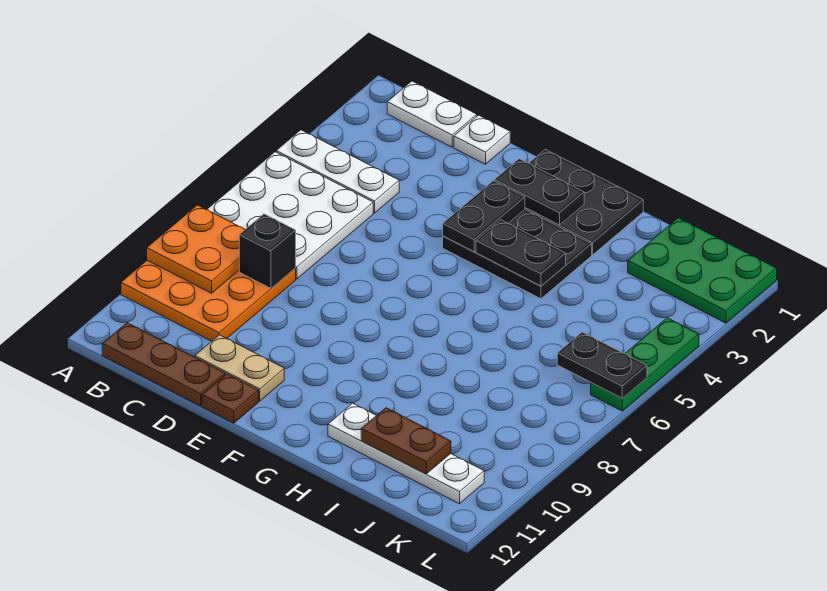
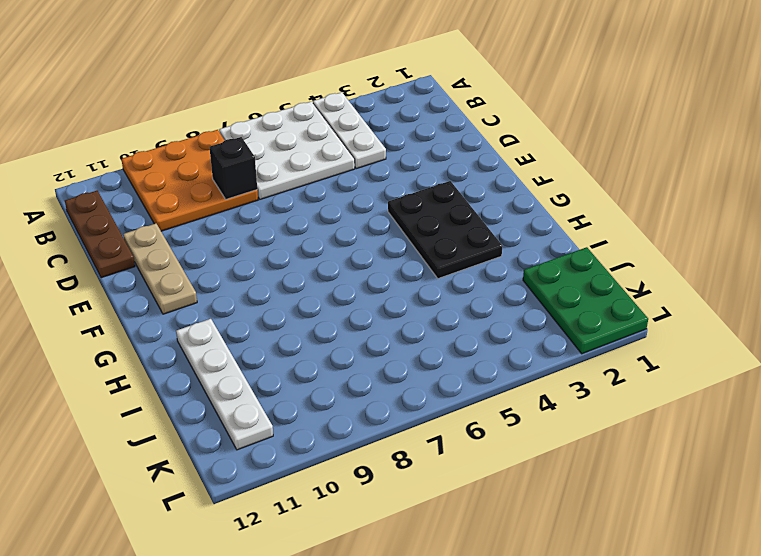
tan 1x3 plate [123,224,197,314] -> tan 1x2 plate [195,335,284,401]
none -> white 1x2 plate [387,81,477,147]
none -> white 1x1 plate [454,115,510,164]
none -> brown 1x1 plate [202,374,259,423]

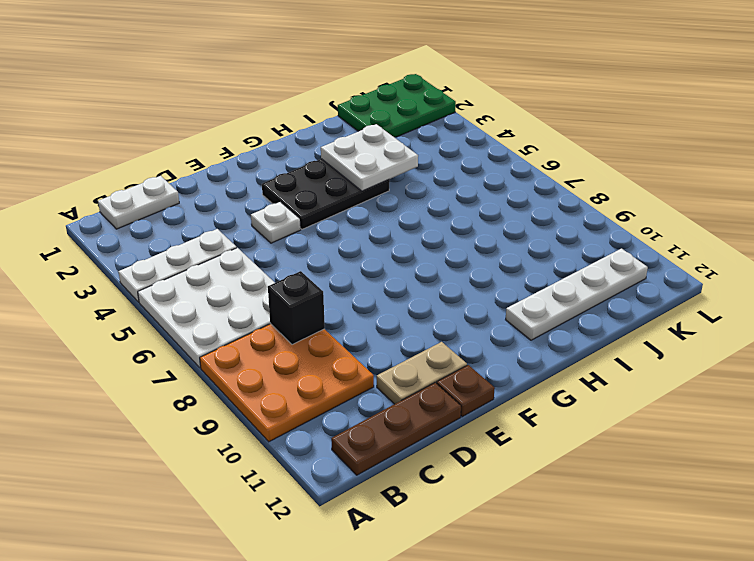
white 1x1 plate [251,202,301,243] -> white 1x1 plate moved to [454,115,510,164]
white 2x2 plate [321,124,418,191] -> black 1x2 plate [476,220,566,286]
none -> black 2x3 plate [525,149,643,255]
none -> green 1x3 plate [591,318,699,411]
none -> orange 2x2 plate [147,205,245,293]

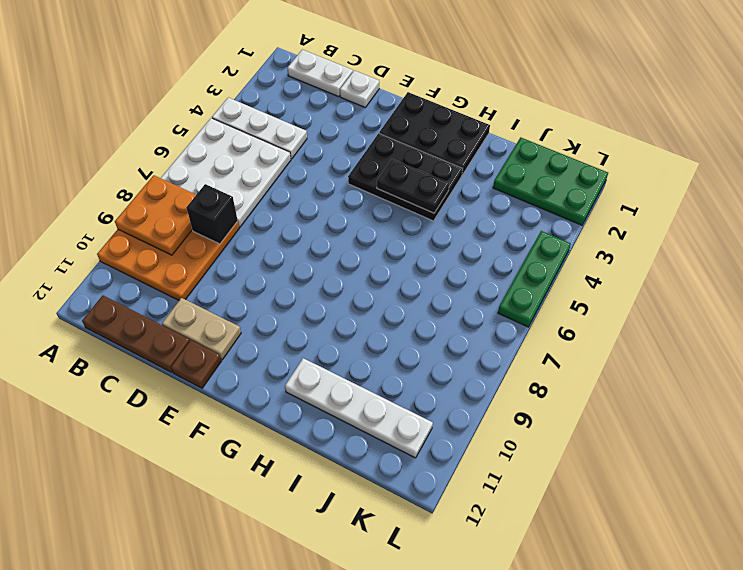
none -> black 1x2 plate [495,159,584,225]
none -> black 1x2 plate [443,181,525,252]
none -> brown 1x2 plate [361,408,451,474]

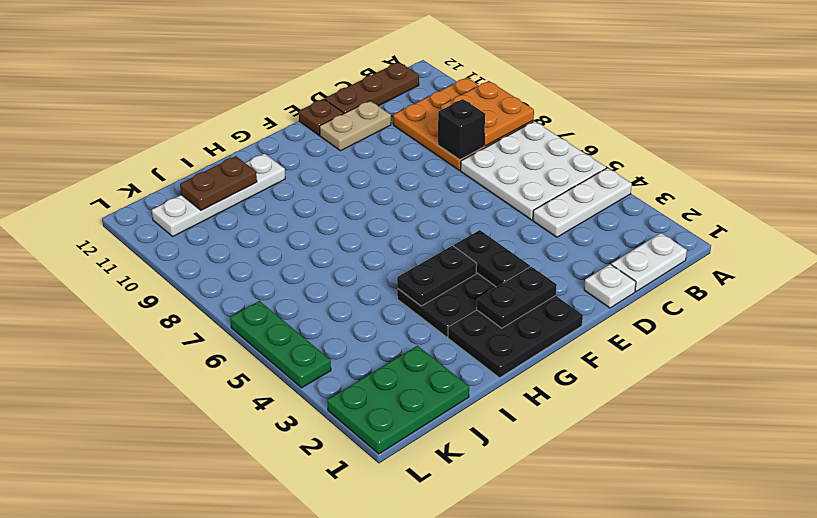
none -> black 1x2 plate [557,332,647,398]

